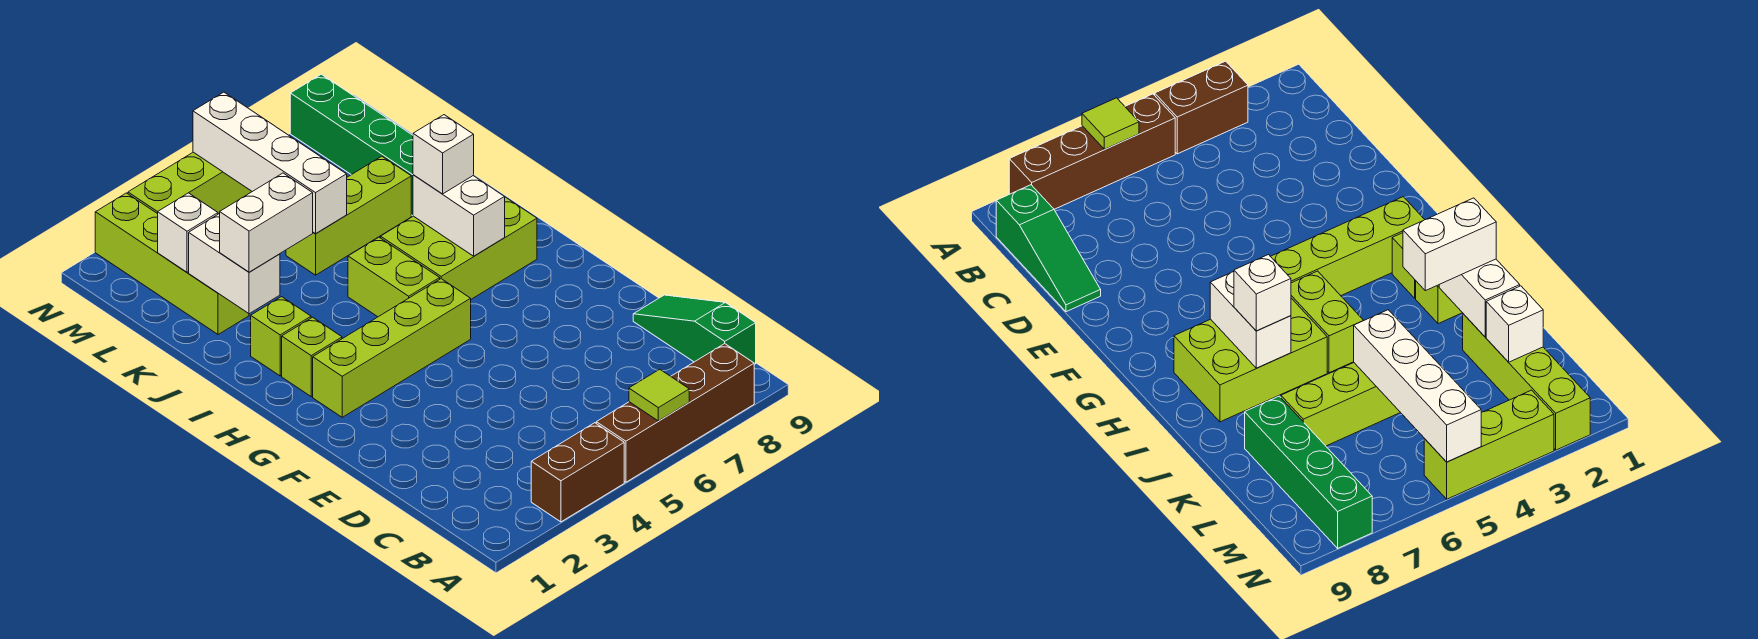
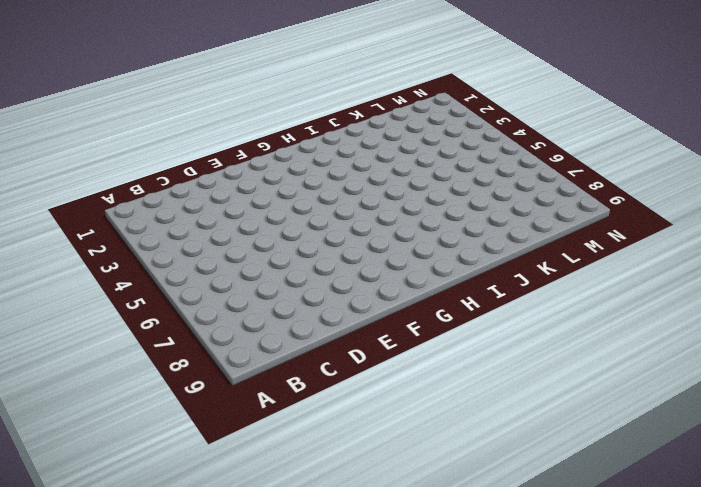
none -> brown 1x2 brick [531,423,624,522]
none -> brown 1x4 brick [596,344,754,482]
none -> green 1x3 slope [633,295,756,365]

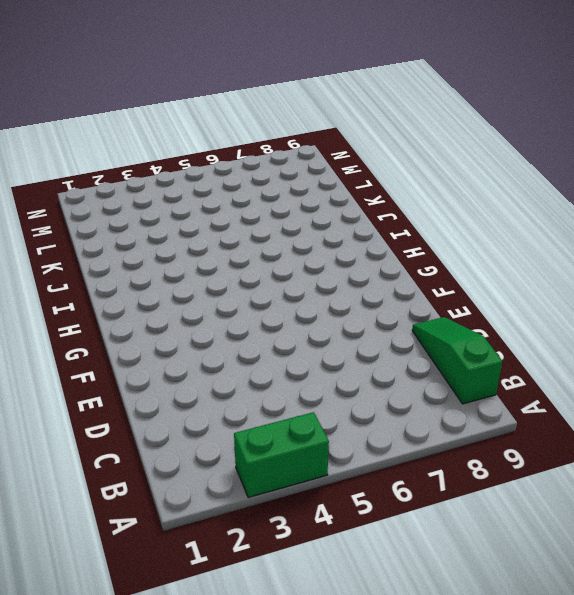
green 1x2 brick [234,412,329,498] -> brown 1x2 brick [531,423,624,522]
none -> brown 1x4 brick [596,344,754,482]
none -> lime 1x4 brick [313,279,471,417]
none -> lime 1x1 brick [282,317,342,397]

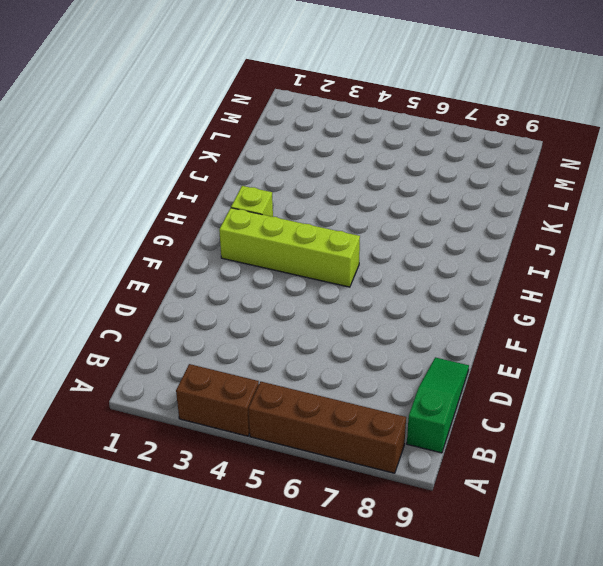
none -> lime 1x2 brick [348,237,440,317]
none -> lime 2x3 brick [381,197,537,299]
none -> lime 1x1 brick [251,297,311,376]

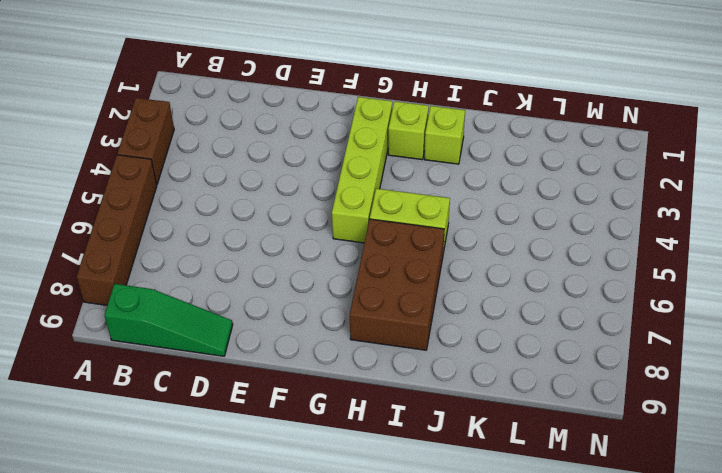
brown 2x3 brick [350,219,444,350] -> lime 2x3 brick [381,197,537,299]
none -> lime 1x4 brick [95,193,249,335]
none -> lime 1x3 brick [286,156,411,275]
none -> green 1x4 brick [290,74,413,216]

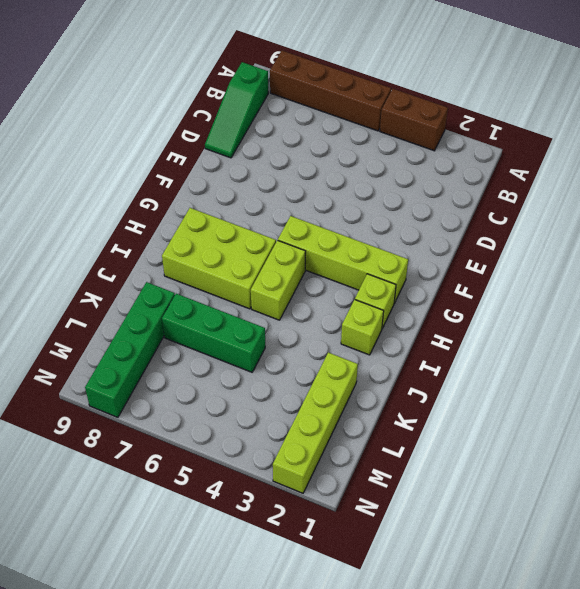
green 1x3 brick [162,294,265,372] -> lime 1x3 brick [286,156,411,275]
none -> lime 1x3 brick [128,152,252,214]
none -> lime 1x1 tile [629,369,689,421]
none -> white 1x2 brick [413,175,505,256]

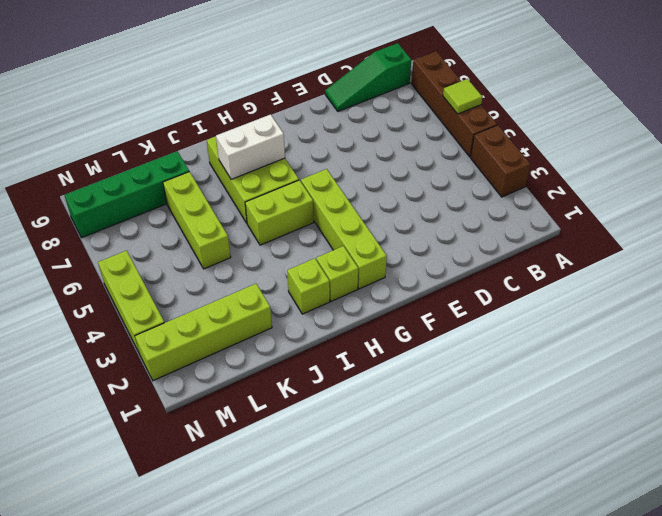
none -> white 1x2 brick [189,214,280,314]
none -> white 1x4 brick [193,92,347,234]
none -> white 1x1 brick [158,193,218,272]

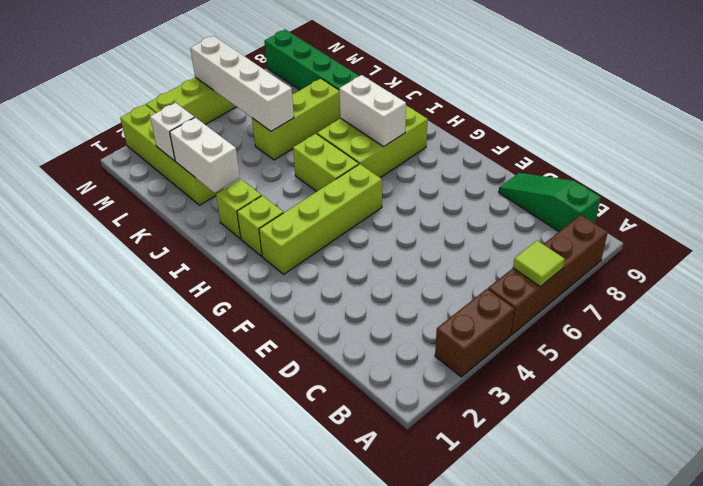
none -> white 1x1 brick [413,115,474,194]
none -> white 1x2 brick [220,173,313,272]

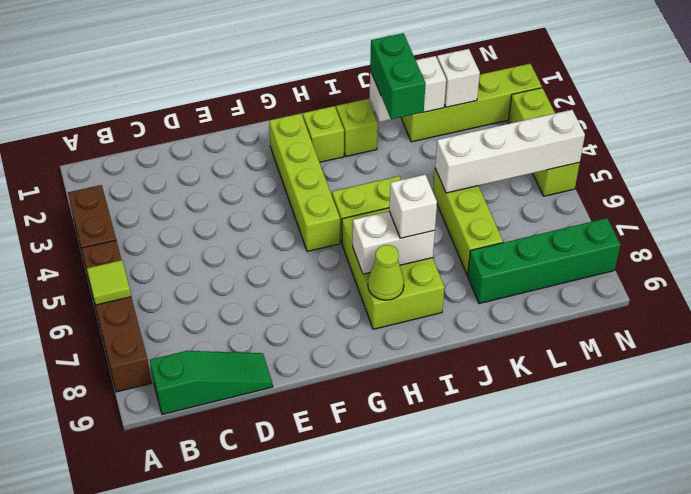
lime 1x1 cone [368,245,404,300] -> none
green 1x2 brick [370,33,426,119] -> white 1x2 brick [220,173,313,272]

